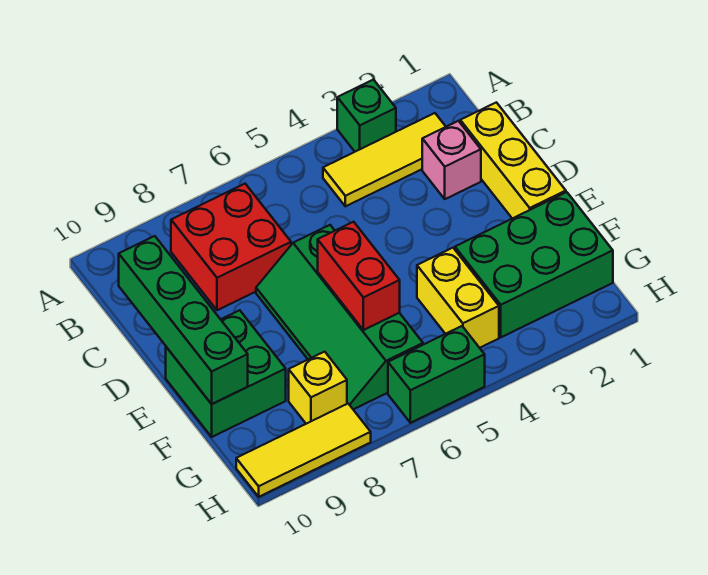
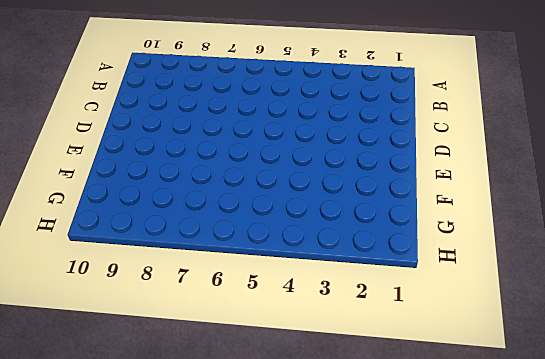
none -> green 1x1 brick [337,80,396,152]
none -> yellow 1x3 tile [323,113,446,206]
none -> red 2x2 brick [171,184,291,310]

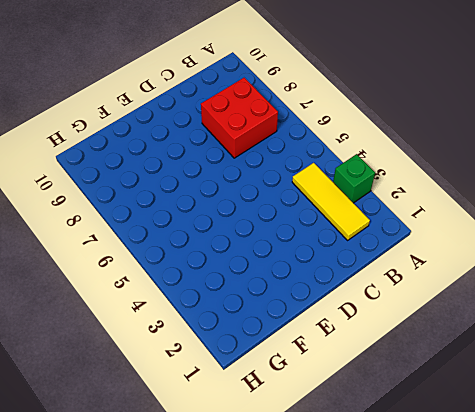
none -> yellow 1x3 brick [460,102,566,219]
none -> pink 1x1 brick [422,121,481,199]
none -> green 2x4 slope [256,225,423,409]

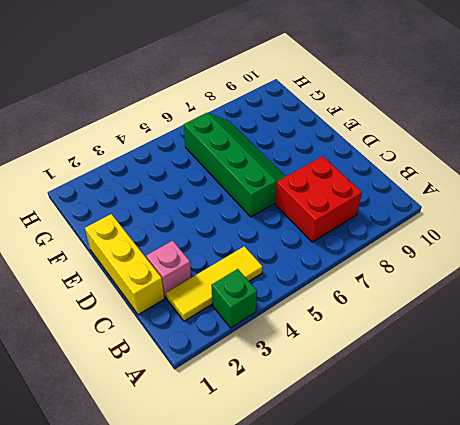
none -> green 2x2 brick [166,310,286,437]
none -> green 2x3 brick [455,192,613,337]
none -> yellow 1x2 brick [417,248,499,348]

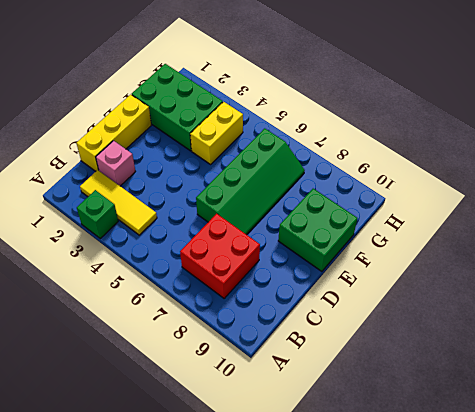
none -> yellow 1x1 brick [289,352,347,424]
none -> green 1x2 brick [388,326,485,423]
none -> yellow 1x3 tile [236,404,371,497]

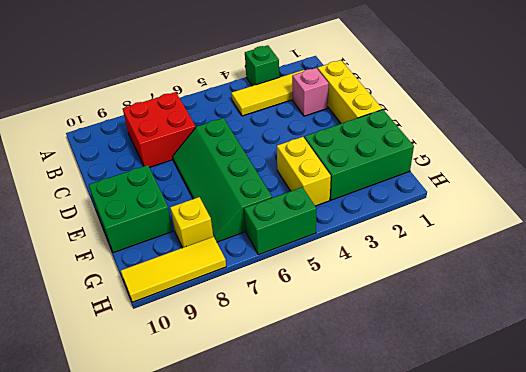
none -> green 1x4 brick [119,236,248,404]
none -> red 1x2 brick [318,222,400,330]

